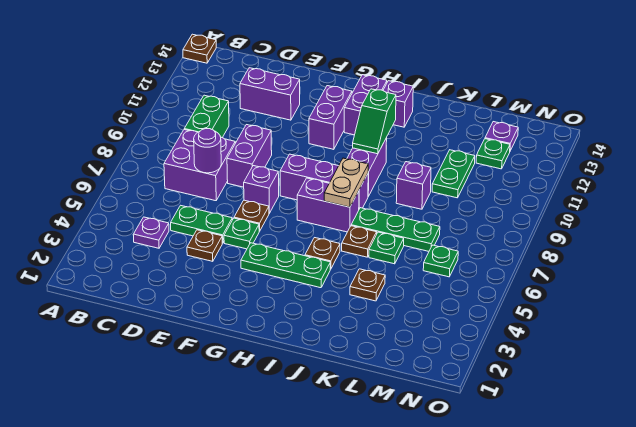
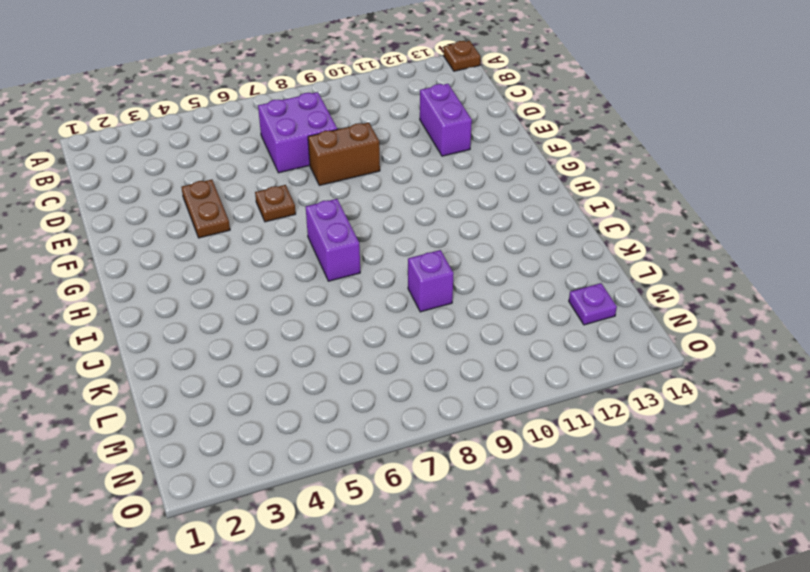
brown 1x2 plate [181,180,230,238] -> brown 1x1 plate [187,230,222,261]
brown 1x2 brick [308,122,380,185] -> purple 1x2 brick [227,125,272,187]
none -> purple 1x1 plate [133,217,169,248]
none -> green 1x2 brick [184,95,229,138]
none -> green 1x2 plate [171,205,232,243]
none -> green 1x1 plate [224,218,259,249]

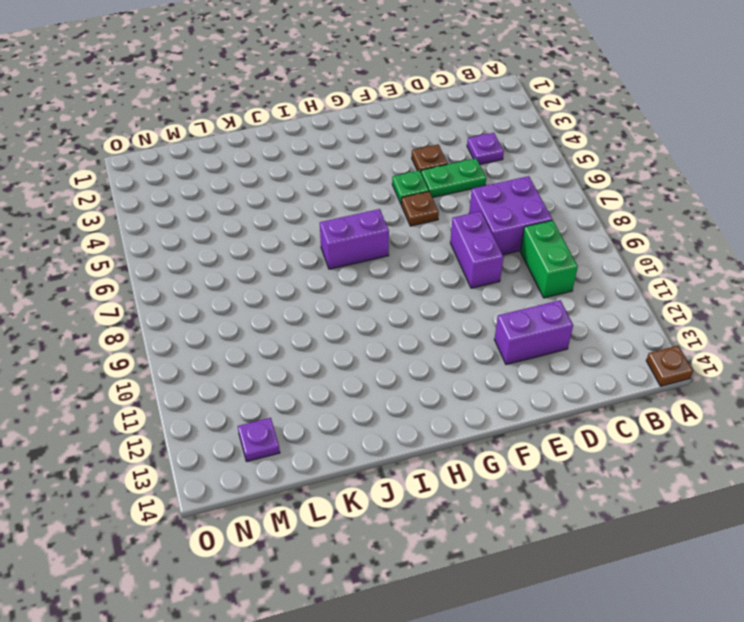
none -> purple 1x1 brick [244,166,279,213]
none -> green 1x3 plate [241,243,330,288]
none -> purple 1x3 brick [280,154,368,209]
none -> purple 1x2 brick [309,86,352,149]

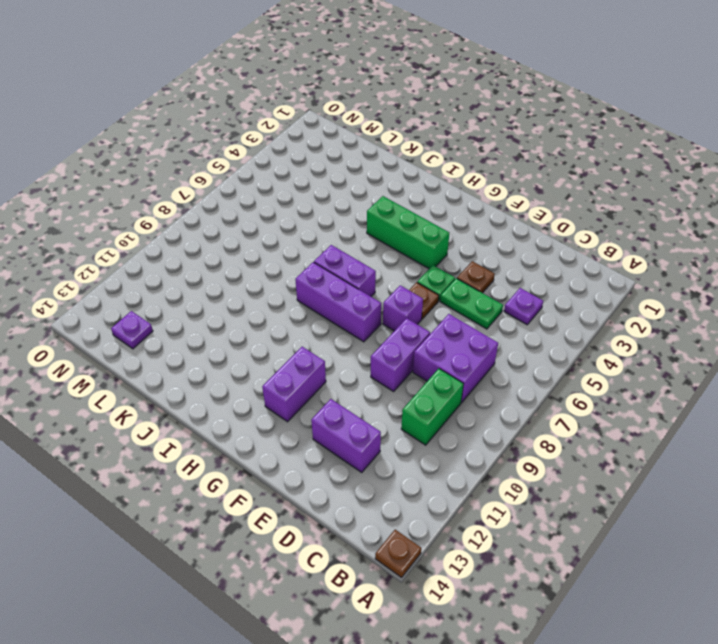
green 1x3 brick [367,196,449,269] -> green 1x3 plate [241,243,330,288]
none -> purple 1x2 brick [344,75,387,135]
none -> brown 1x1 plate [305,238,340,269]
none -> purple 1x2 brick [347,138,387,196]
none -> purple 1x1 brick [383,81,413,127]

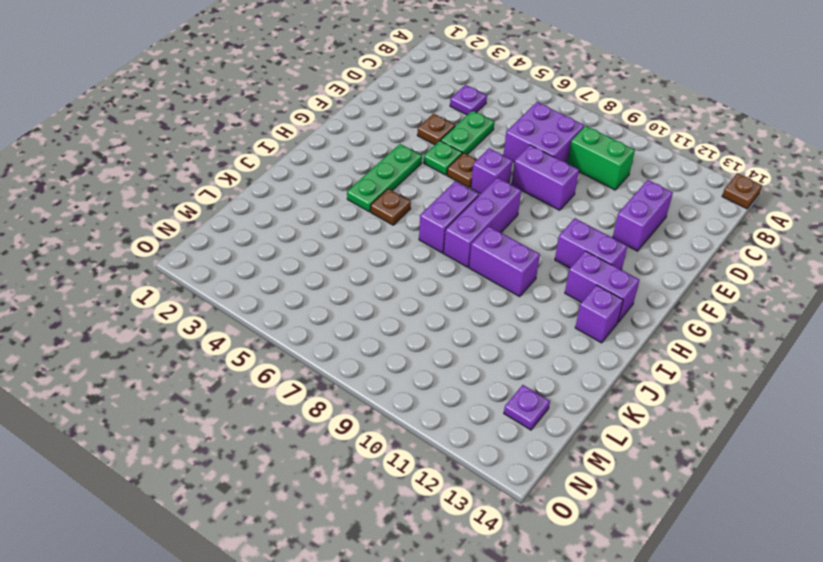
none -> brown 1x1 plate [342,226,377,257]
none -> green 1x3 plate [351,208,440,251]
none -> brown 1x1 plate [350,269,385,301]
none -> green 1x1 plate [369,232,404,264]

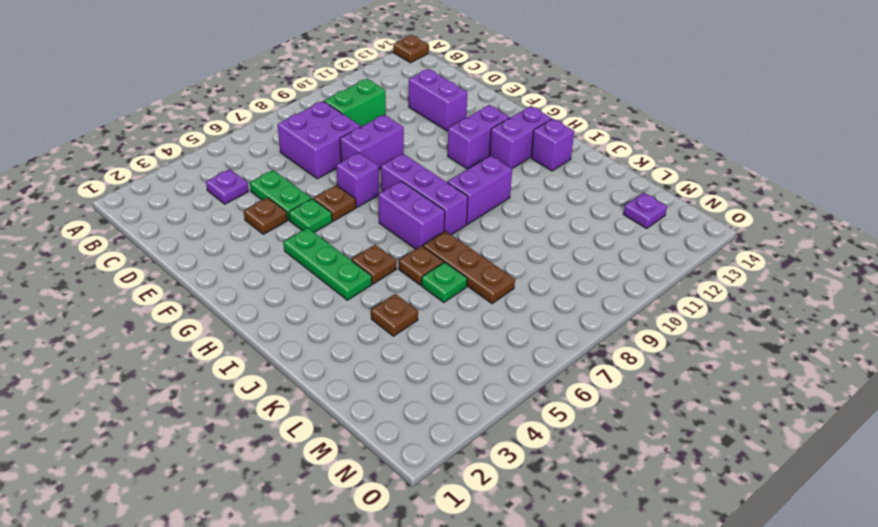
brown 1x3 plate [423,231,515,304] -> green 1x3 plate [351,208,440,251]
none -> purple 1x1 brick [396,162,431,209]
none -> green 1x2 plate [432,150,475,198]
none -> green 1x1 plate [423,245,458,277]
none -> green 1x1 plate [476,139,510,169]

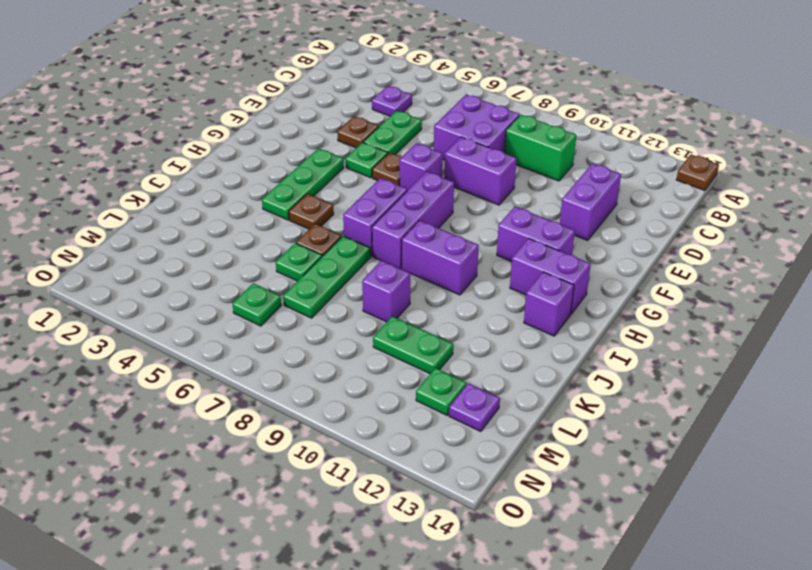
none -> brown 1x1 plate [350,269,385,301]
none -> purple 1x1 round brick [194,129,221,173]
none -> tan 1x2 plate [324,158,368,207]
none -> green 1x2 slope [353,89,396,154]

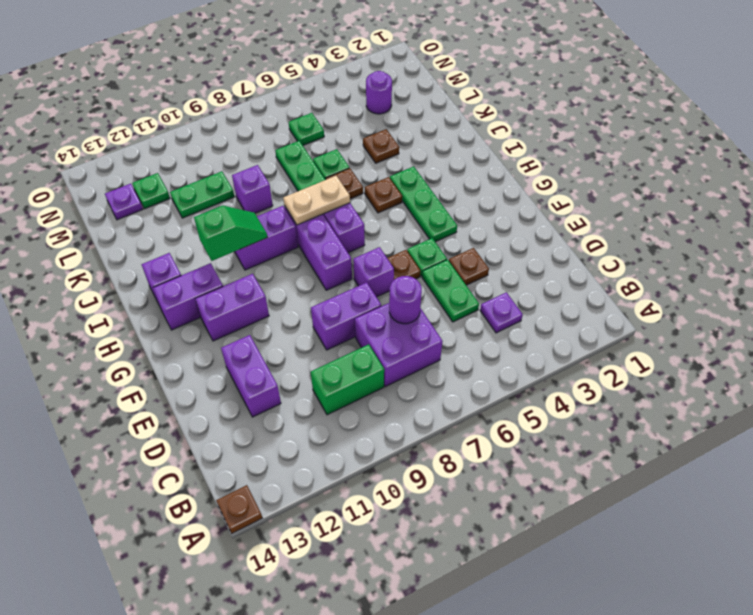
purple 1x1 round brick [366,71,392,114] -> none

